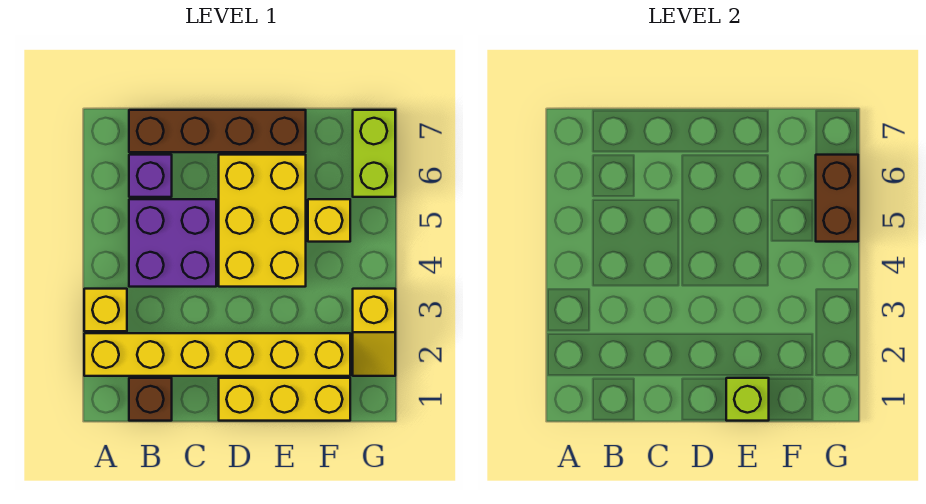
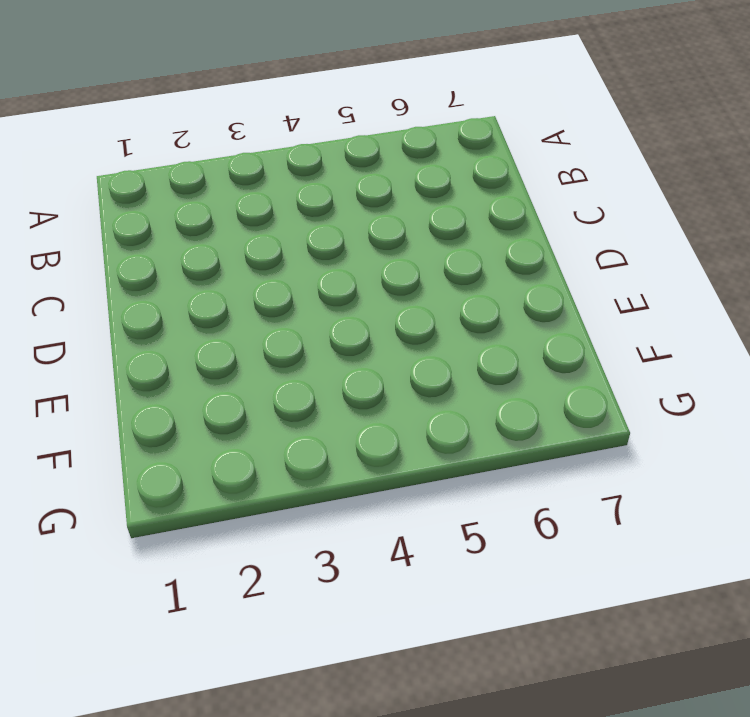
none -> yellow 1x6 brick [84,333,350,376]
none -> yellow 1x1 brick [84,289,127,331]
none -> brown 1x1 brick [129,378,172,421]

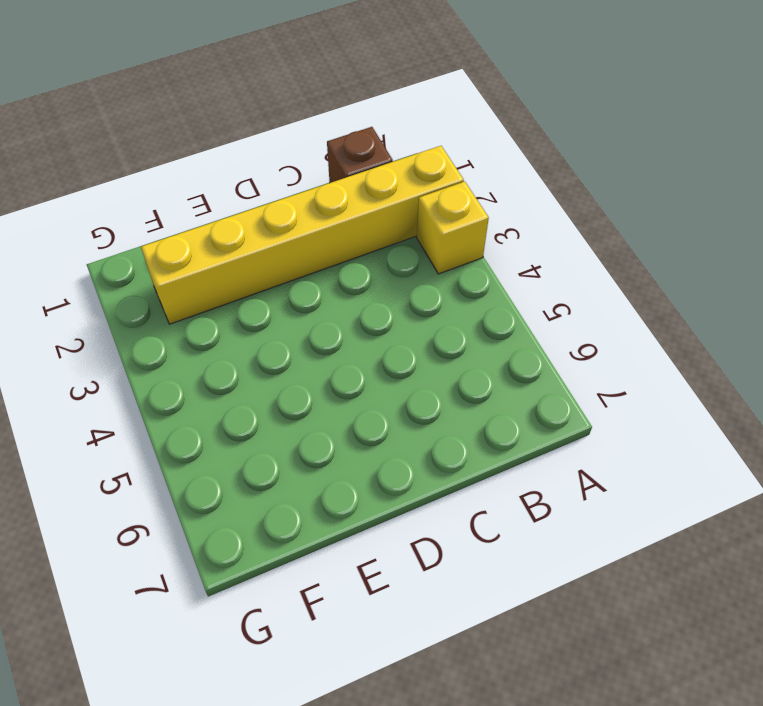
none -> purple 2x2 brick [129,199,216,287]
none -> purple 1x1 brick [129,155,172,197]
none -> brown 1x4 brick [129,110,306,152]

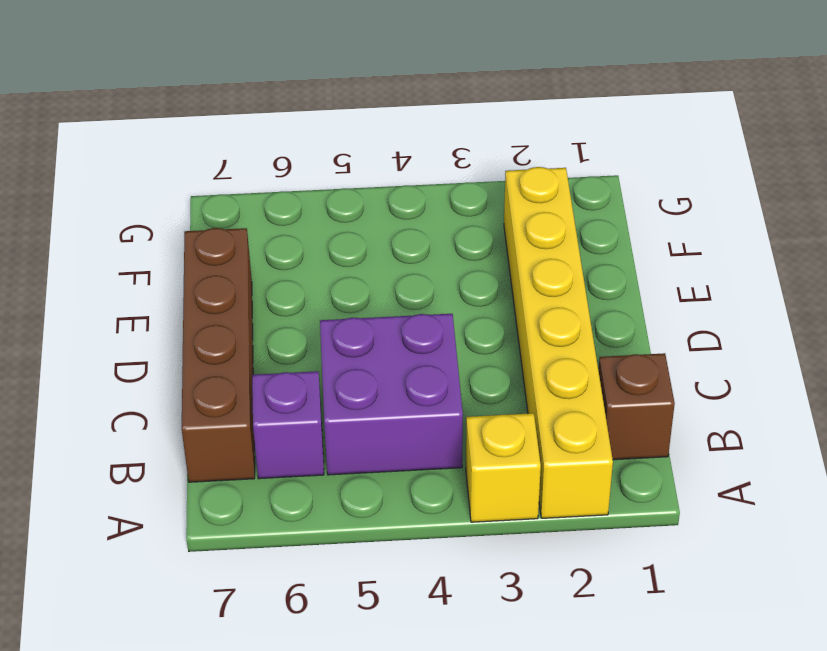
none -> yellow 1x3 brick [219,378,350,421]
none -> yellow 2x3 brick [219,155,306,287]
none -> yellow 1x1 brick [308,199,350,242]

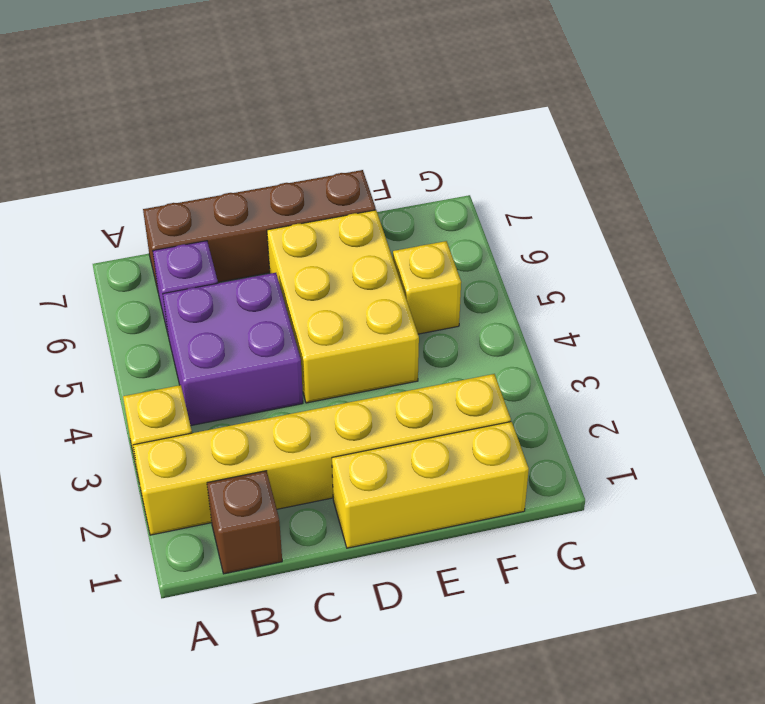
none -> yellow 1x2 slope [353,289,395,376]
none -> lime 1x2 brick [353,110,395,197]
none -> lime 1x1 brick [726,378,769,421]

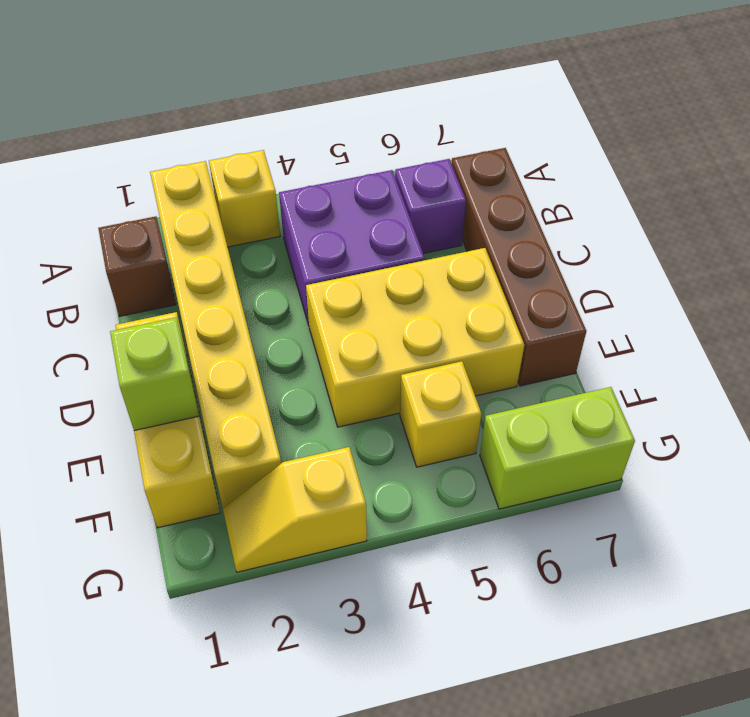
none -> brown 1x2 brick [816,155,858,242]

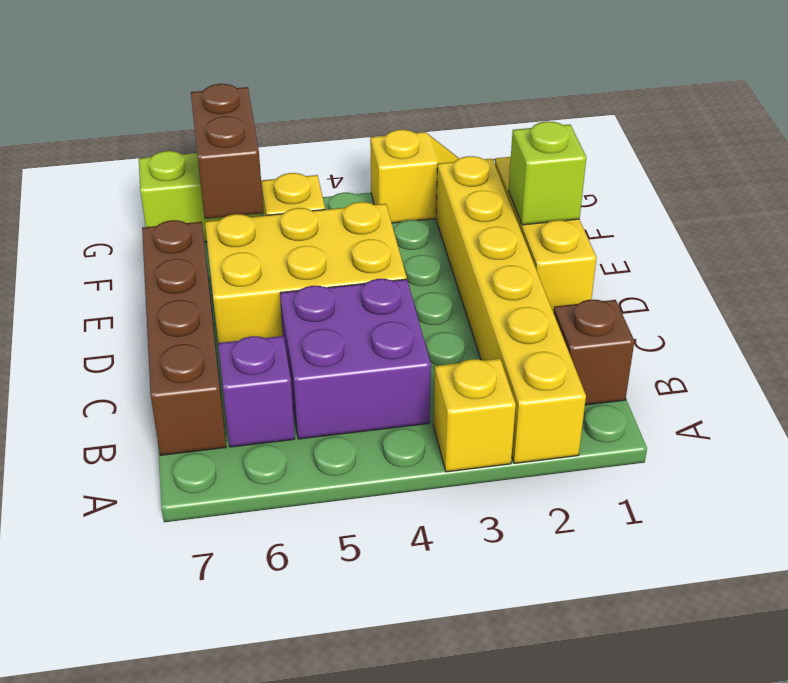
brown 1x2 brick [191,84,264,219] -> brown 1x2 brick turned to [816,155,858,242]

